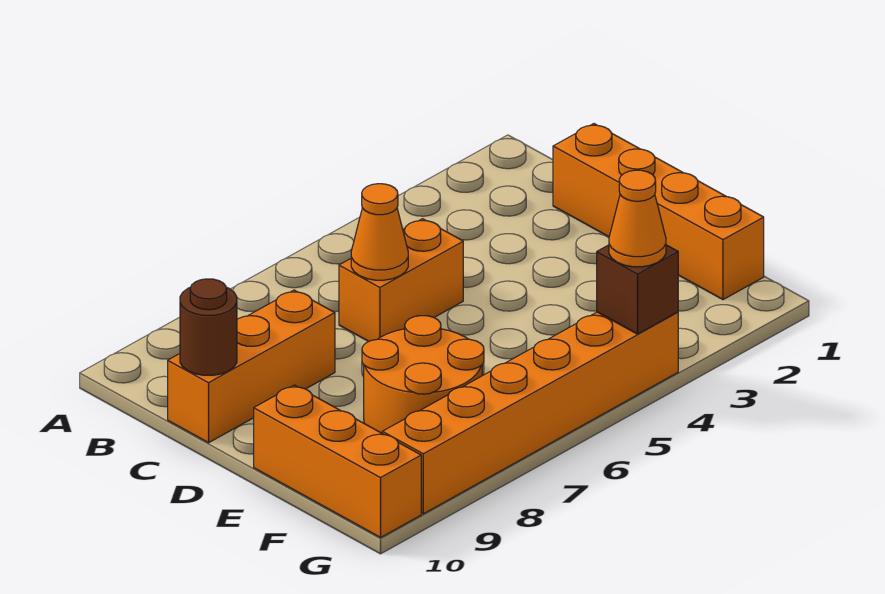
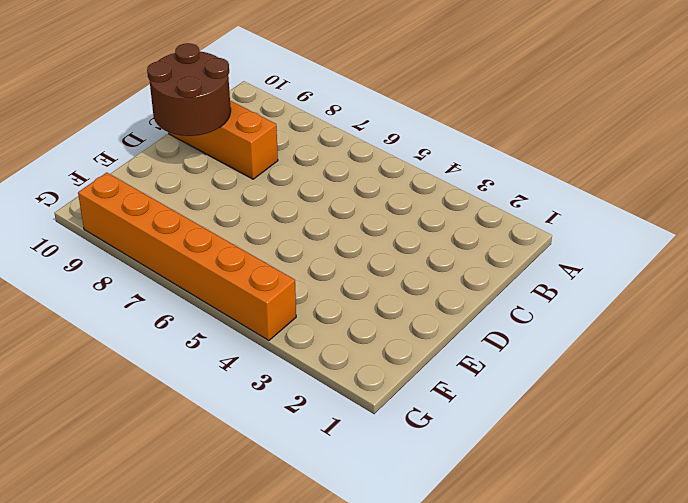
brown 2x2 round brick [147,43,231,136] -> brown 1x1 round brick [180,279,237,375]
none -> orange 1x4 brick [553,124,764,300]
none -> orange 1x2 brick [339,219,463,342]

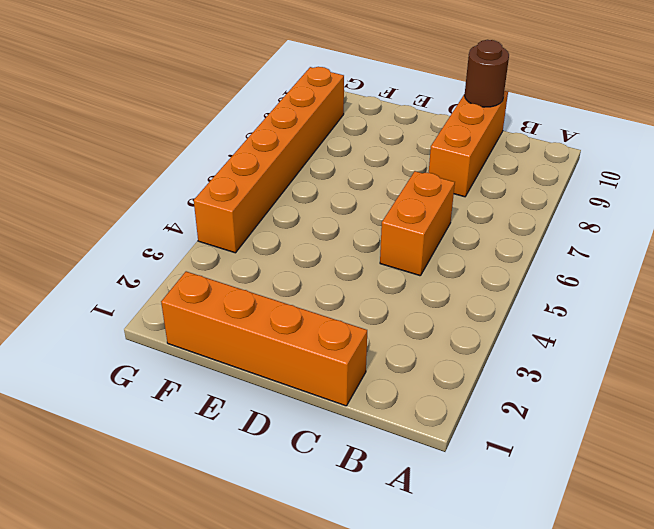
none -> orange 2x2 round brick [362,316,484,433]
none -> orange 1x3 brick [254,385,421,538]

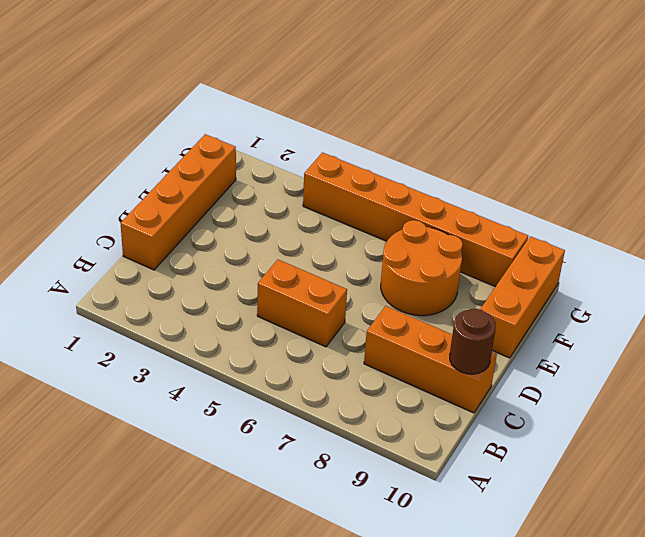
none -> orange 1x1 cone [351,184,408,280]
none -> brown 1x1 brick [597,245,678,334]

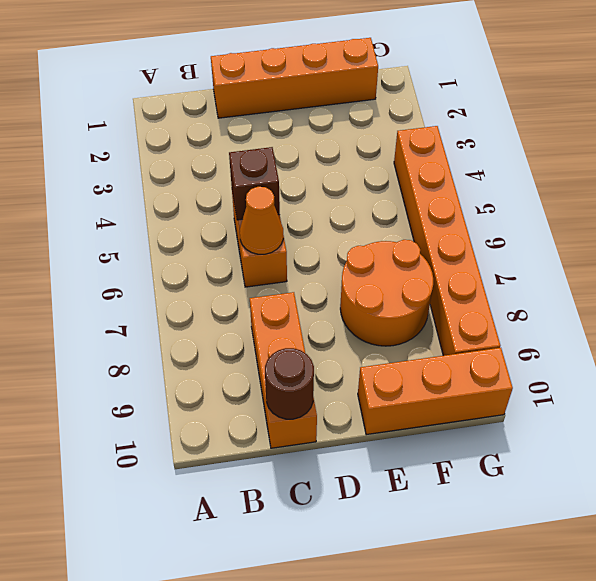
brown 1x1 brick [229,147,280,220] -> brown 1x1 brick moved to [597,245,678,334]
none -> orange 1x1 cone [609,170,666,267]

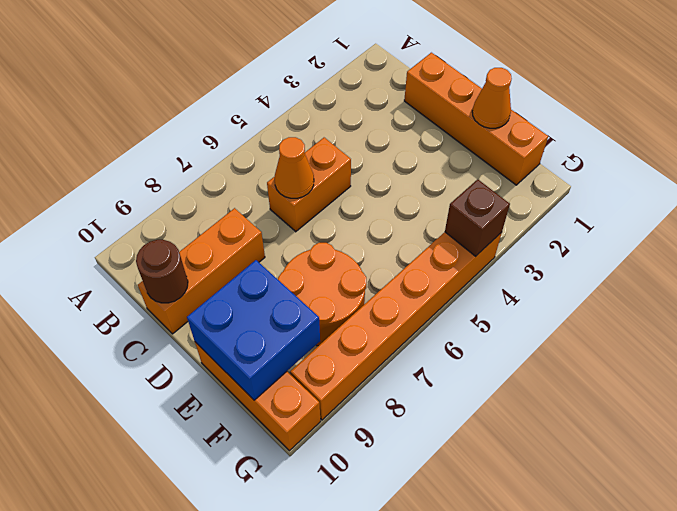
orange 1x1 cone [472,68,512,128] -> orange 1x1 cone moved to [609,170,666,267]
blue 2x2 brick [187,260,320,400] -> none

